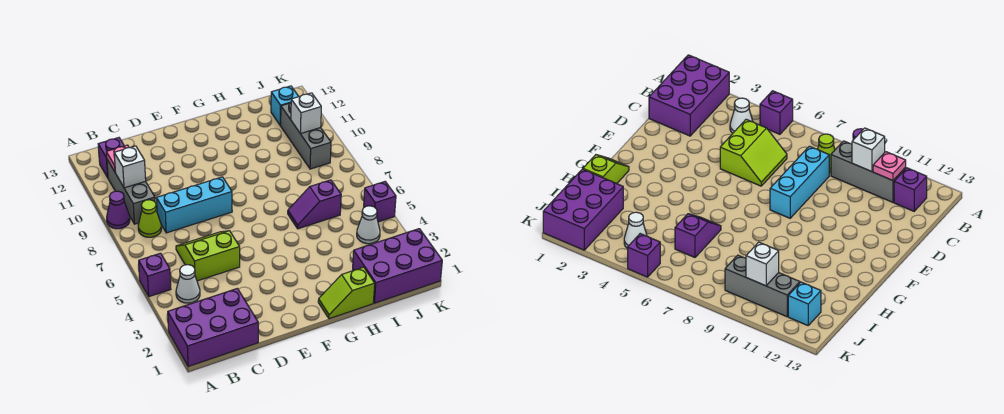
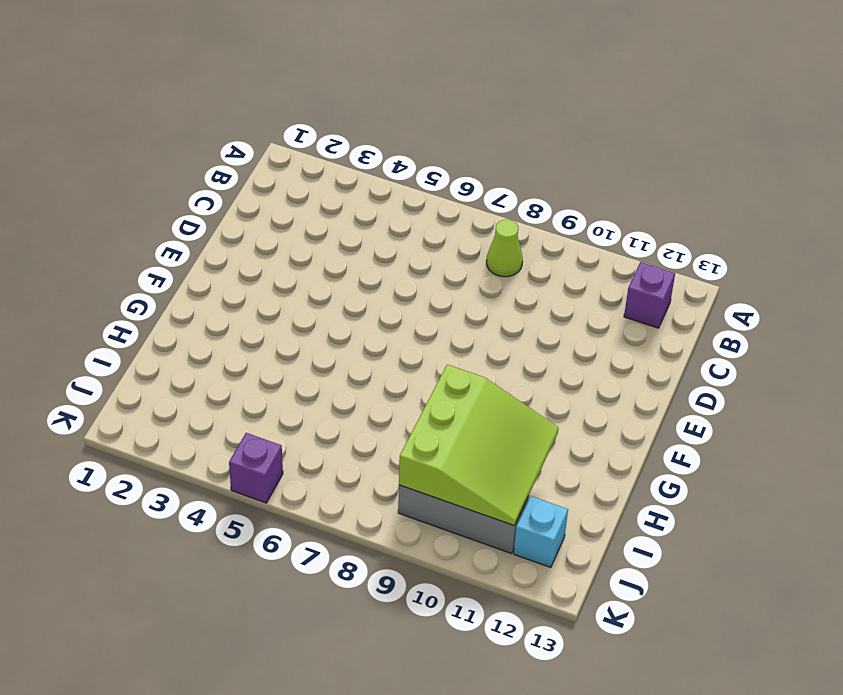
lime 3x3 slope [399,365,559,525] -> white 1x1 brick [291,93,321,134]
none -> purple 2x3 brick [168,288,258,367]
none -> purple 1x1 brick [139,253,171,297]
none -> purple 1x1 cone [107,191,130,229]

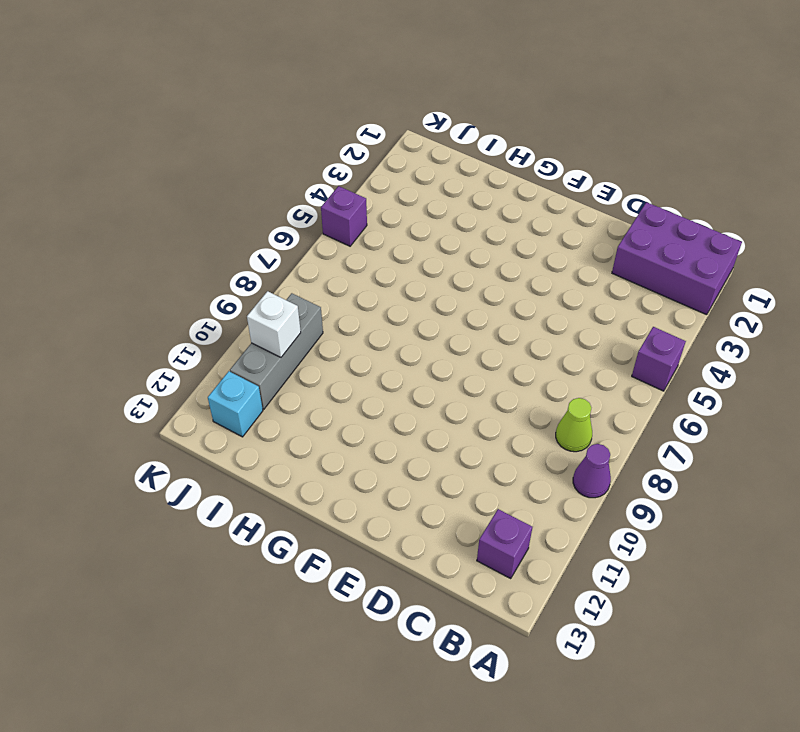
none -> white 1x1 cone [176,265,200,303]
none -> grey 1x3 brick [107,160,155,224]
none -> lime 2x2 slope [176,231,240,281]

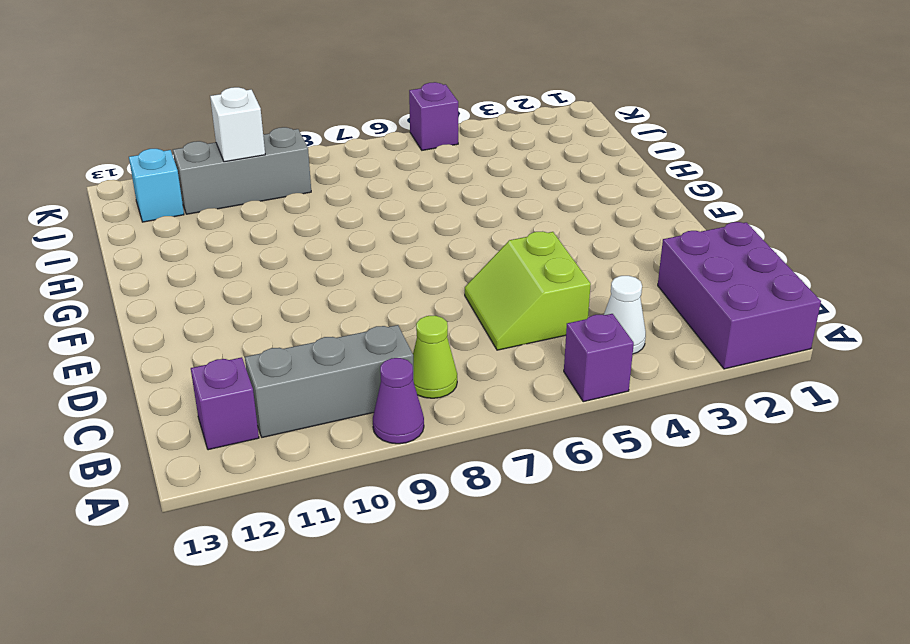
none -> cyan 1x3 brick [156,177,232,233]
none -> lime 1x2 slope [318,267,375,319]
none -> purple 1x2 slope [288,180,341,229]

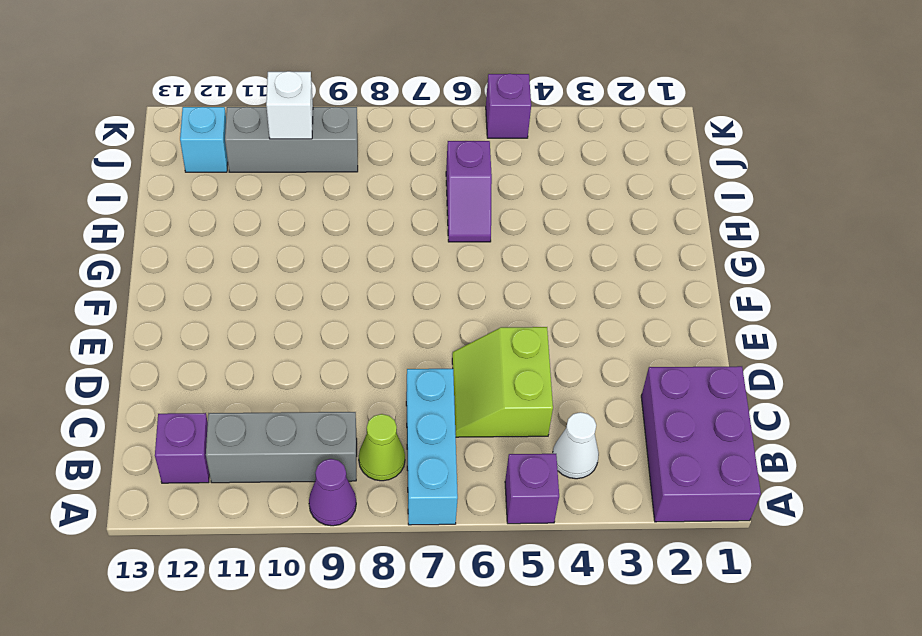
cyan 1x3 brick [406,369,458,525] -> cyan 1x3 brick moved to [156,177,232,233]
none -> lime 1x2 slope [318,267,375,319]
none -> purple 2x3 brick [353,229,442,303]
none -> white 1x1 cone [357,206,380,244]

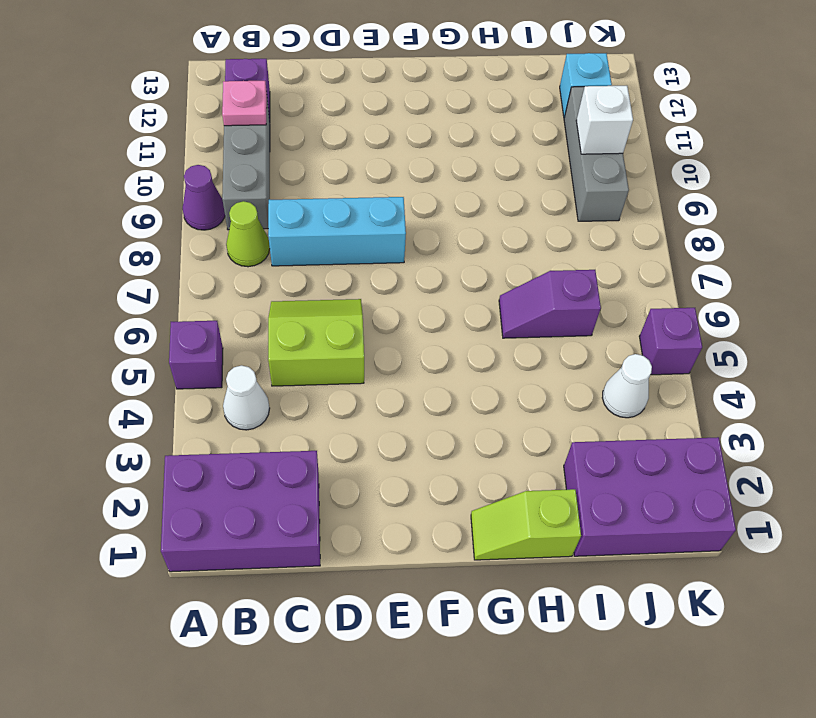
none -> white 1x1 brick [114,146,146,188]

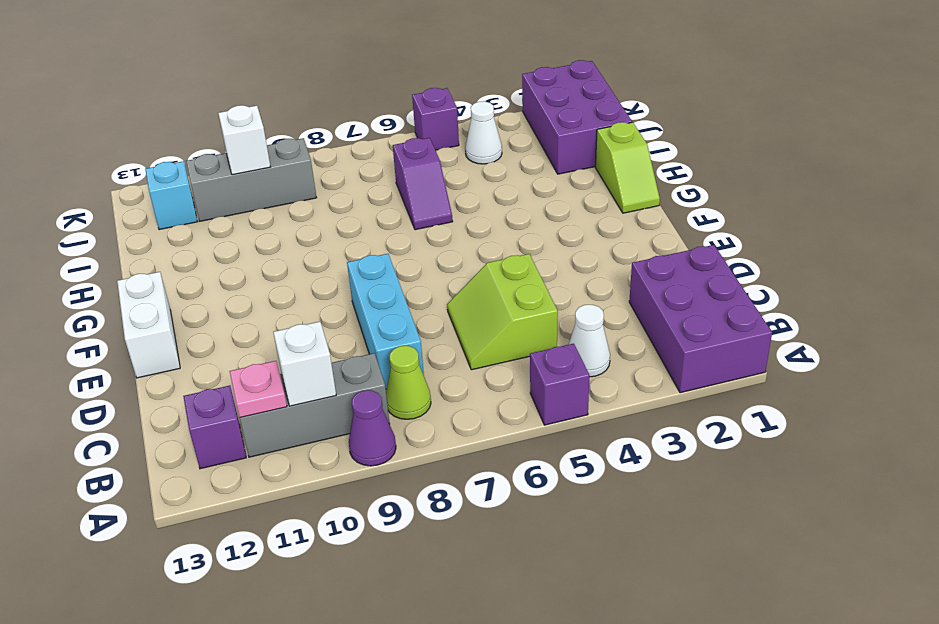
white 1x2 brick [117,272,180,378] -> none

